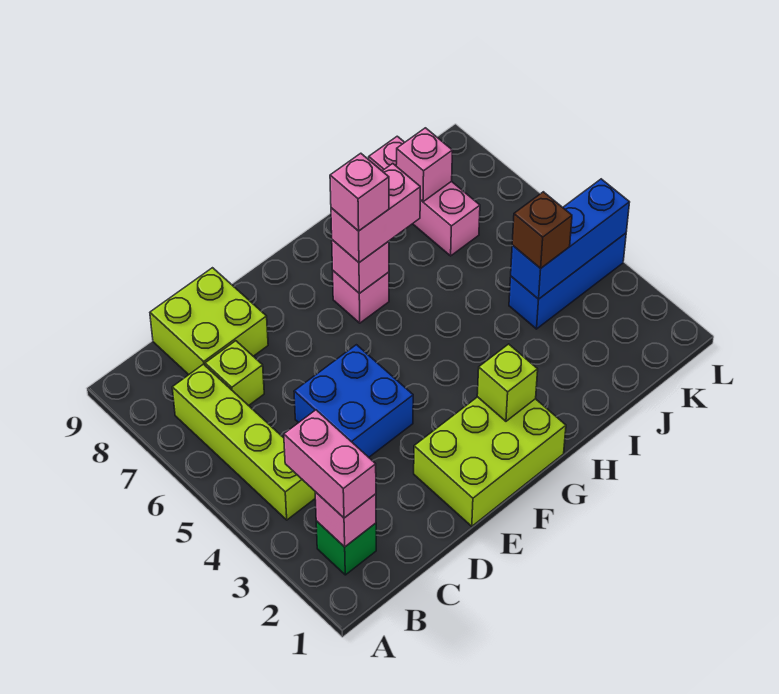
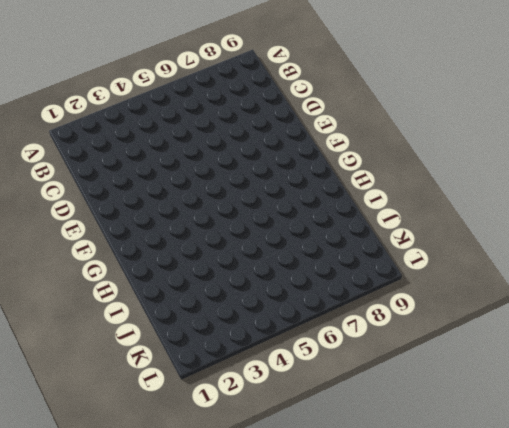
none -> green 1x1 brick [316,521,376,575]
none -> lime 1x4 brick [172,364,315,520]
none -> lime 1x1 brick [205,341,264,406]

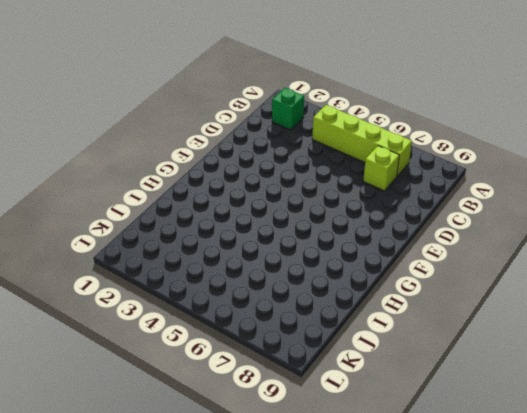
none -> lime 2x2 brick [150,268,268,375]
none -> blue 2x2 brick [294,345,413,457]
none -> lime 2x3 brick [414,397,566,526]

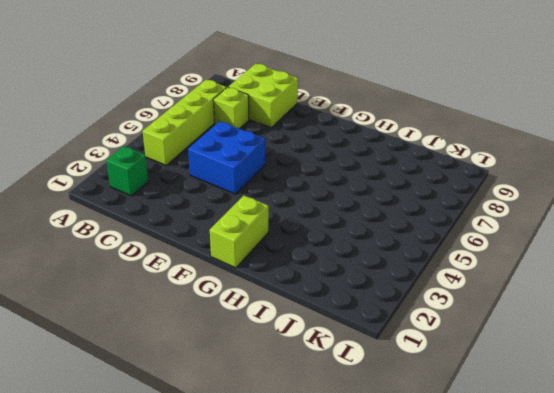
lime 1x2 brick [210,196,269,268] -> lime 2x3 brick [414,397,566,526]
none -> pink 1x1 brick [333,271,389,323]
none -> blue 1x3 brick [509,233,626,329]
none -> pink 1x3 brick [369,136,480,256]

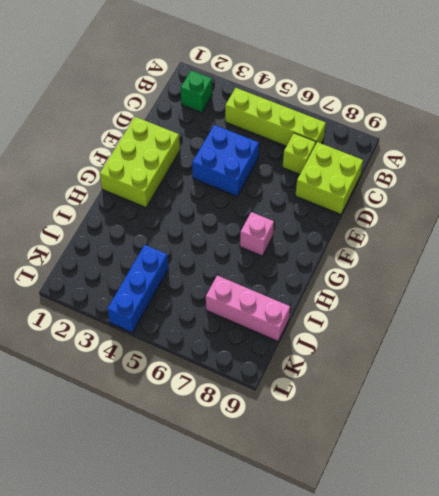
none -> pink 1x1 brick [315,492,376,547]
none -> lime 1x1 brick [477,344,538,421]
none -> pink 1x1 brick [332,240,389,293]

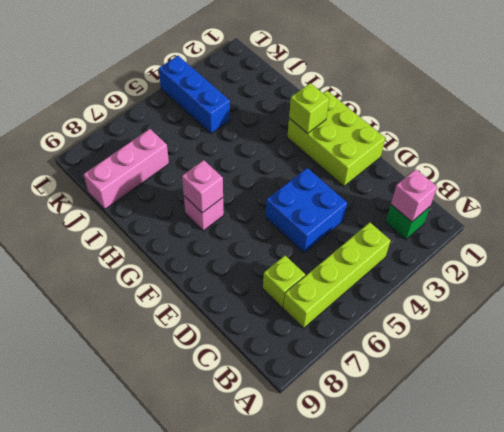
none -> lime 2x2 brick [150,268,268,375]
none -> blue 1x3 brick [511,179,630,299]
none -> pink 1x1 brick [396,128,453,202]

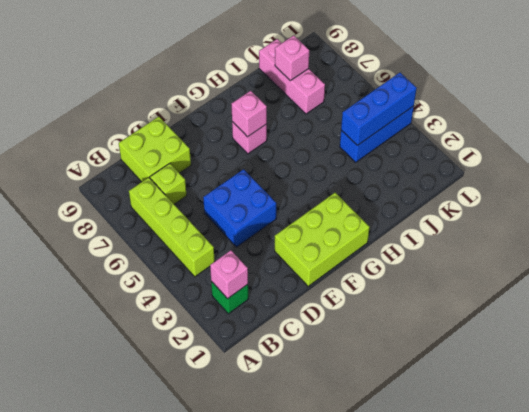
none -> lime 1x1 brick [477,344,538,421]
none -> pink 1x2 brick [284,410,376,518]
none -> pink 1x2 brick [331,164,420,262]

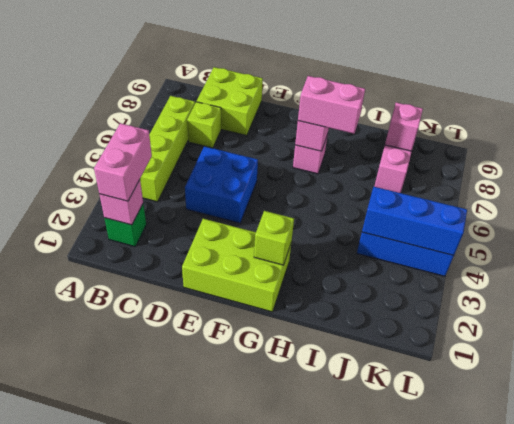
none -> brown 1x1 brick [512,192,572,269]
none -> pink 1x1 brick [330,153,389,231]

